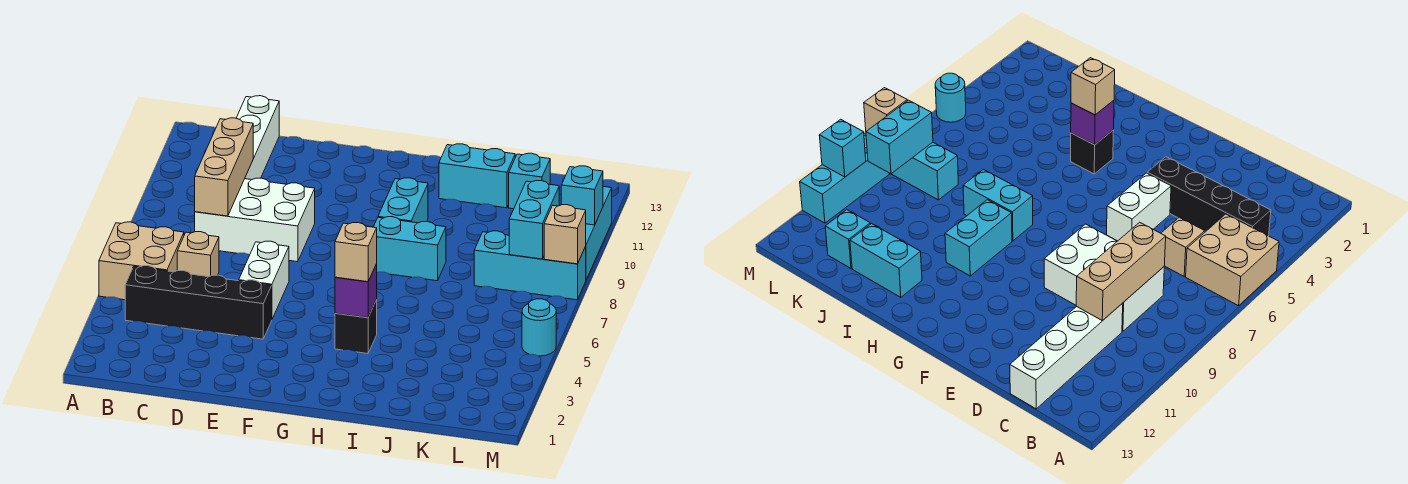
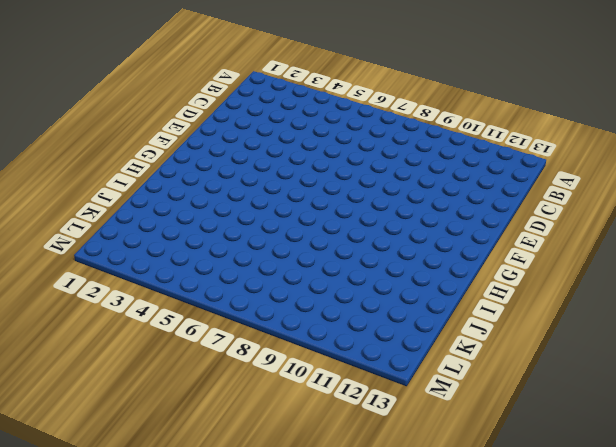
none -> tan 2x2 brick [99,222,184,300]
none -> black 1x4 brick [125,266,272,339]
none -> tan 1x1 brick [177,232,219,277]

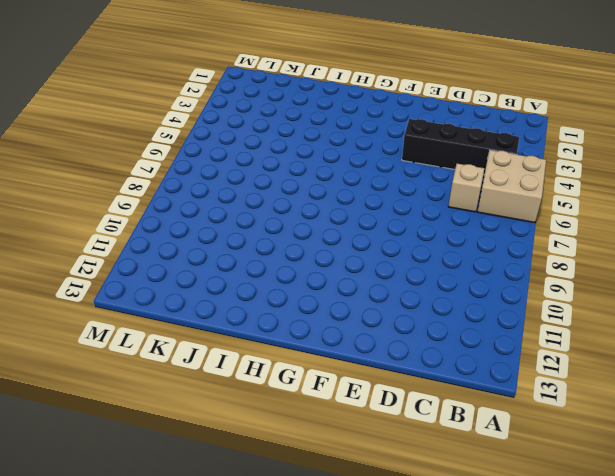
none -> white 2x3 brick [195,178,315,262]
none -> white 1x4 brick [236,96,279,180]
none -> white 1x2 brick [239,241,289,319]

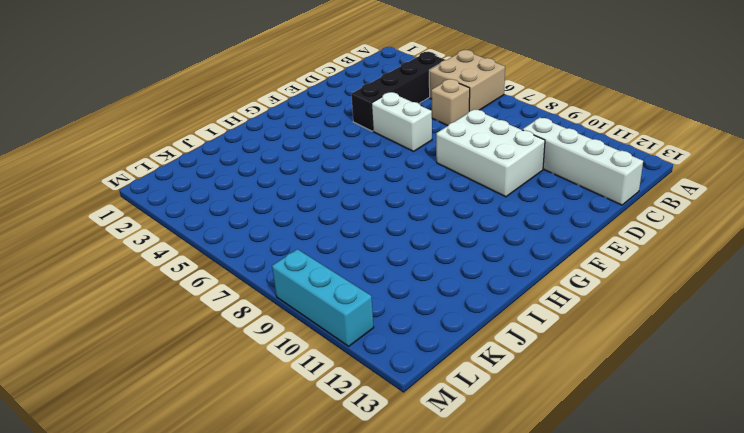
white 2x3 brick [436,109,545,197] -> white 2x3 brick turned to [195,178,315,262]
none -> black 1x1 brick [335,300,377,354]
none -> cyan 1x2 brick [374,217,446,281]
none -> cyan 1x2 brick [378,178,428,223]

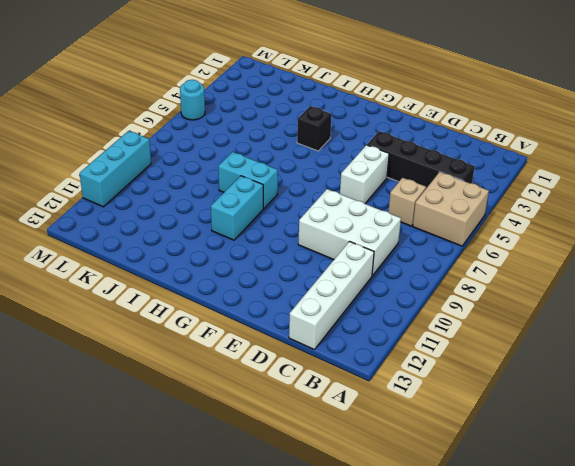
none -> cyan 1x2 brick [439,144,515,208]
none -> cyan 1x3 brick [474,231,586,300]
none -> cyan 1x1 brick [509,153,550,209]

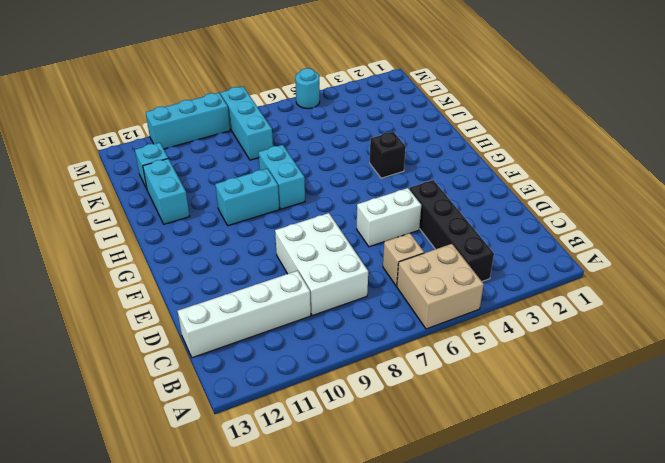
none -> tan 1x3 brick [195,118,253,216]
none -> purple 1x1 brick [335,264,377,318]
none -> cyan 1x2 brick [509,181,559,259]

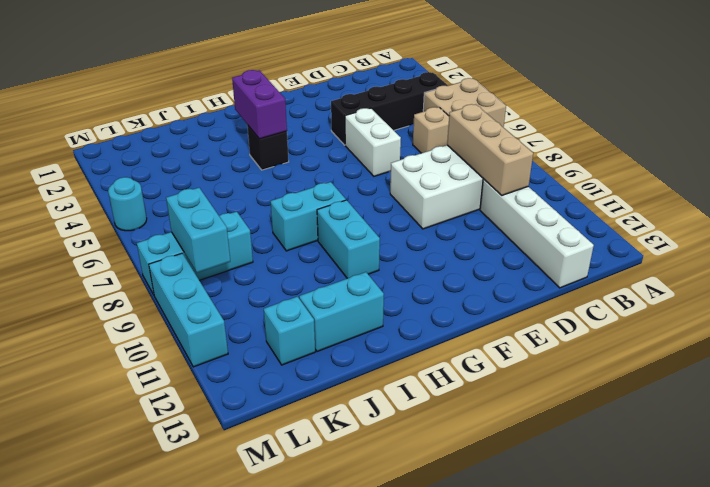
purple 1x2 brick [232,70,287,139] -> purple 1x1 brick [335,264,377,318]
none -> tan 1x1 brick [544,205,586,264]
none -> cyan 1x1 brick [561,166,603,225]
none -> tan 1x1 brick [335,223,377,282]

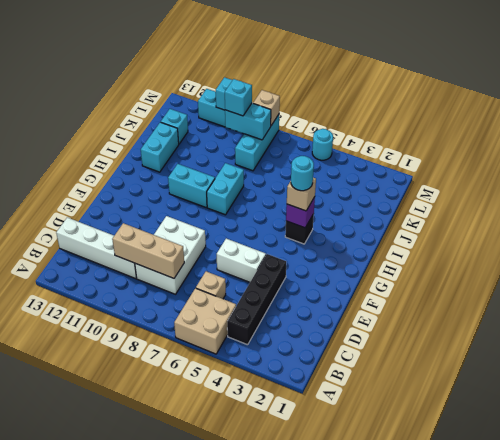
cyan 1x1 round brick [291,156,314,191] -> none
cyan 1x1 brick [225,79,252,116] -> none

